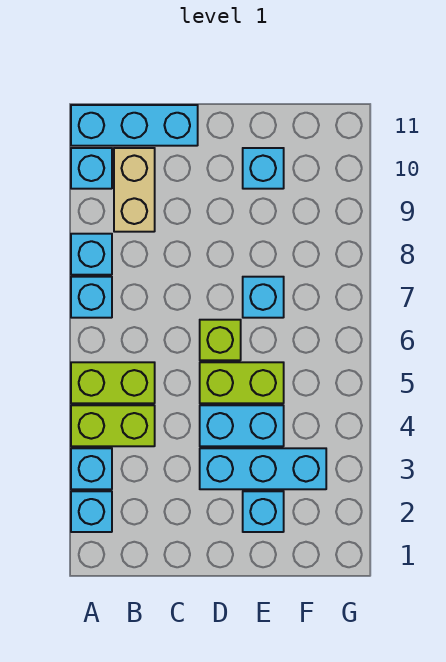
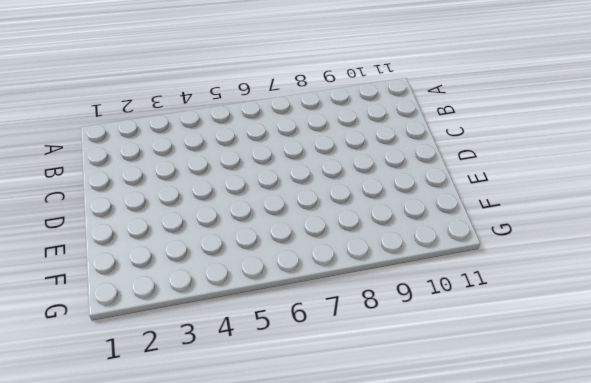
none -> cyan 1x1 brick [71,491,112,532]
none -> cyan 1x1 brick [71,448,112,489]
none -> lime 1x2 brick [71,405,155,446]

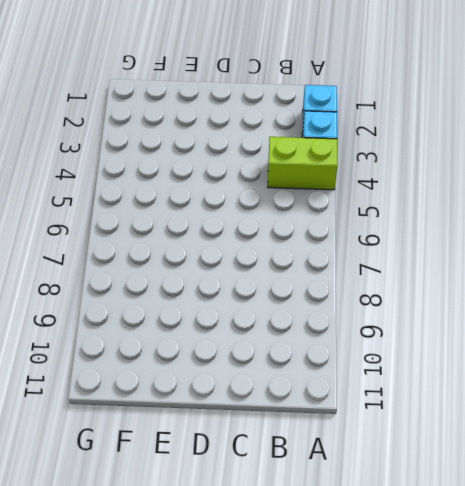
none -> lime 1x2 brick [71,362,155,403]
none -> cyan 1x1 brick [71,277,112,318]
none -> cyan 1x1 brick [71,234,112,275]

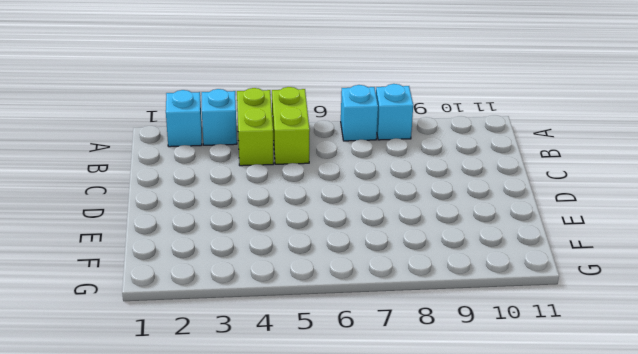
none -> cyan 1x1 brick [71,148,112,189]
none -> cyan 1x3 brick [71,105,198,146]
none -> tan 1x2 brick [114,148,155,232]

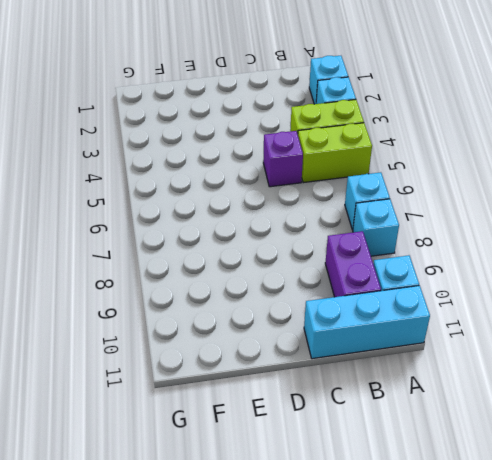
purple 1x2 brick [325,231,381,297] -> tan 1x2 brick [114,148,155,232]
purple 1x1 brick [263,131,303,187] -> none
none -> cyan 1x3 brick [200,448,326,489]
none -> cyan 1x2 brick [200,405,284,446]
none -> lime 1x2 brick [200,362,284,403]

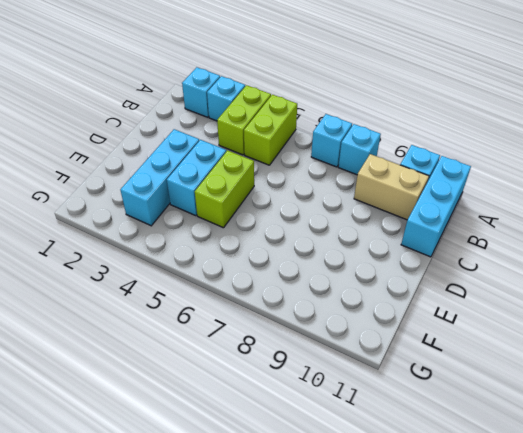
none -> lime 1x1 brick [200,320,241,360]
none -> cyan 1x1 brick [243,491,284,532]
none -> cyan 1x1 brick [243,277,284,318]

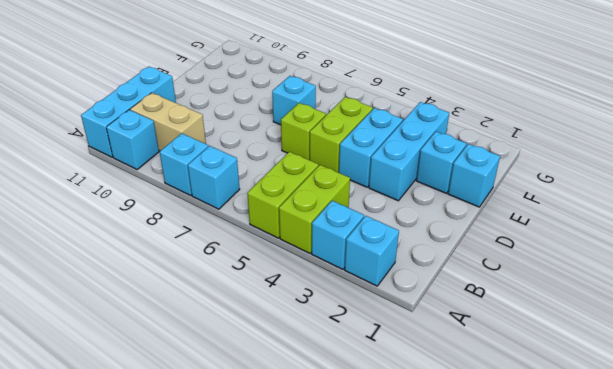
cyan 1x1 brick [448,144,500,207] -> cyan 1x1 brick moved to [243,148,284,189]

